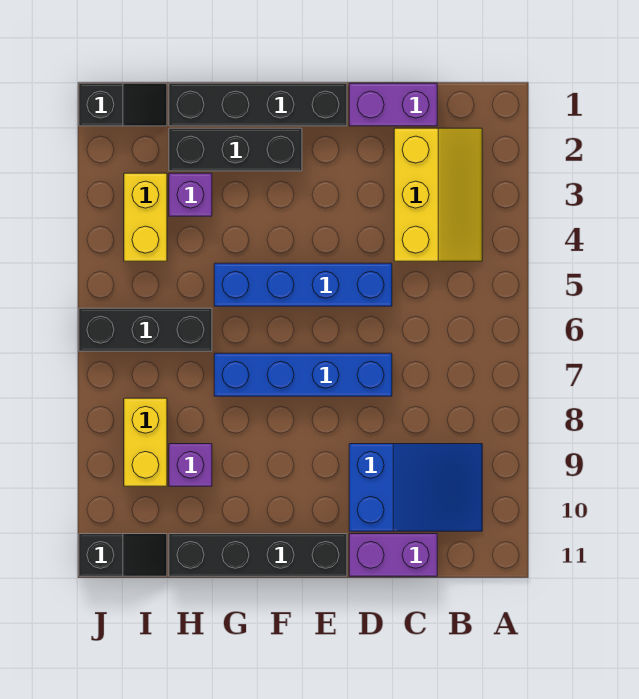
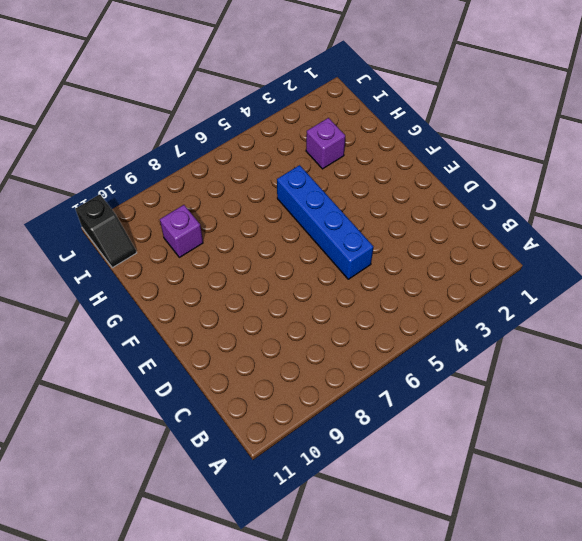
none -> yellow 2x3 slope [394,128,482,261]
none -> blue 2x3 slope [349,444,482,531]
none -> purple 1x2 brick [349,83,437,126]

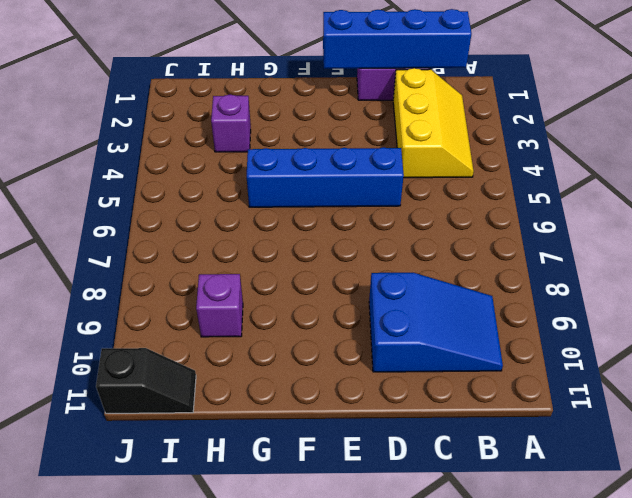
blue 1x4 brick [323,9,471,69] -> blue 1x4 brick moved to [214,353,392,396]
none -> purple 1x2 brick [349,534,437,576]
none -> black 1x4 brick [169,83,347,126]
none -> black 1x4 brick [169,534,347,576]

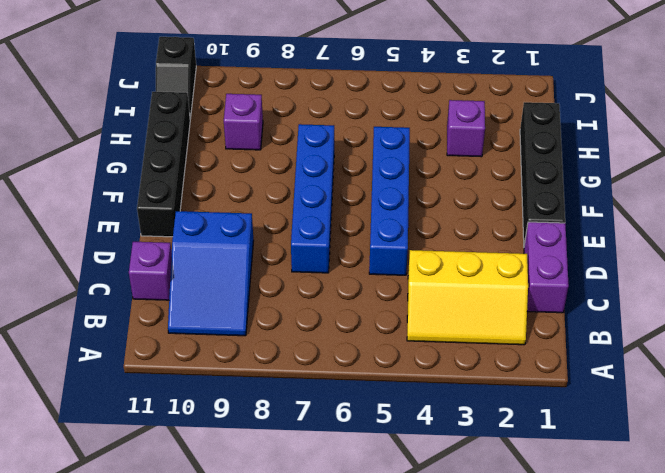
purple 1x1 brick [129,242,172,300] -> purple 1x2 brick [349,534,437,576]
none -> black 1x3 brick [169,128,302,171]
none -> black 1x3 brick [79,308,212,351]
none -> black 1x2 slope [79,83,167,126]

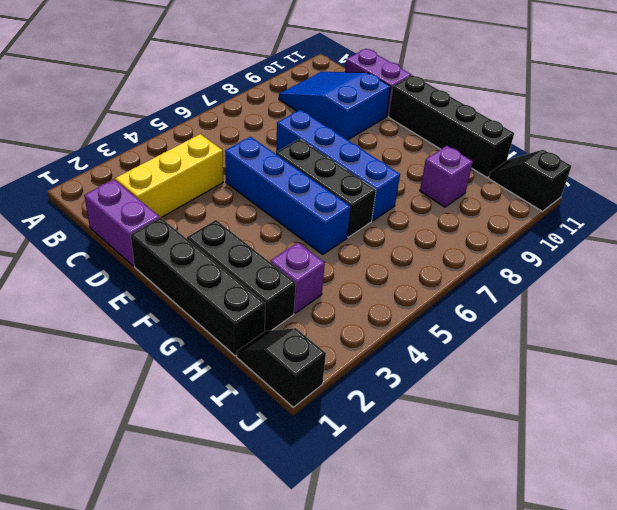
black 1x3 brick [276,139,376,237] -> black 1x3 brick moved to [79,308,212,351]
none -> yellow 1x2 brick [124,173,167,261]
none -> yellow 1x2 brick [124,398,167,486]

